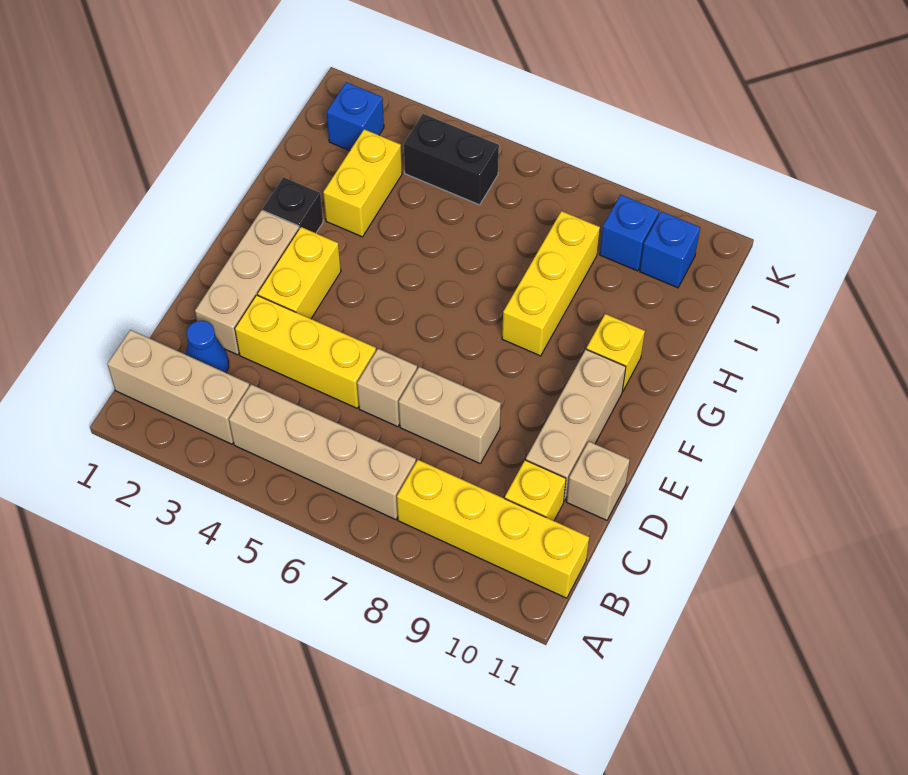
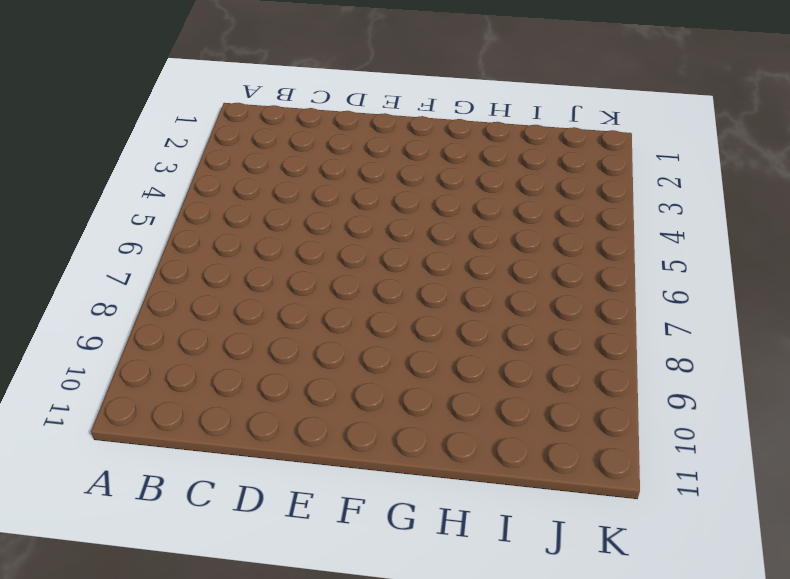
none -> tan 1x3 brick [107,330,250,444]
none -> tan 1x4 brick [229,384,416,520]
none -> yellow 1x4 brick [397,460,589,598]

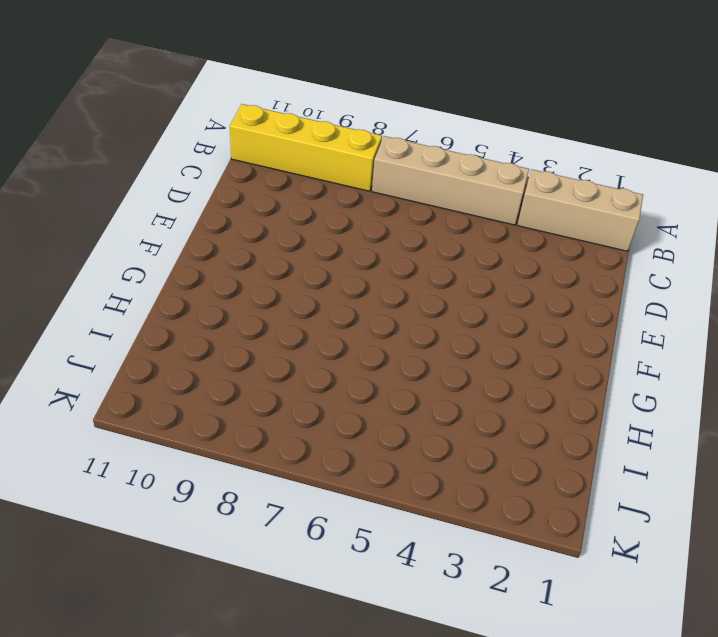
none -> blue 1x1 cone [186,321,229,373]
none -> yellow 1x1 brick [505,460,566,521]
none -> tan 1x3 brick [195,210,299,355]

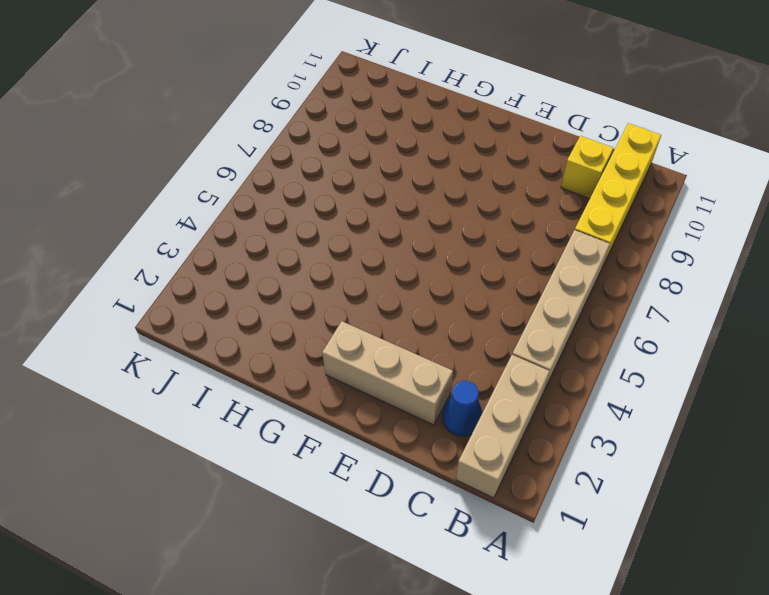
none -> yellow 1x3 brick [235,295,376,408]
none -> tan 1x1 brick [357,349,417,427]
none -> tan 1x2 brick [399,367,501,463]

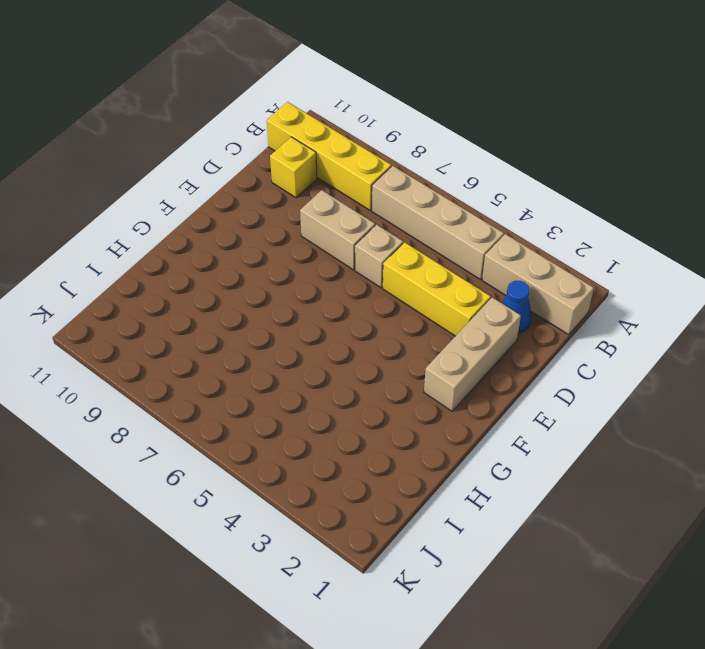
none -> tan 1x3 brick [526,349,626,501]
none -> tan 1x1 brick [567,442,630,520]
none -> yellow 1x2 brick [258,227,341,319]

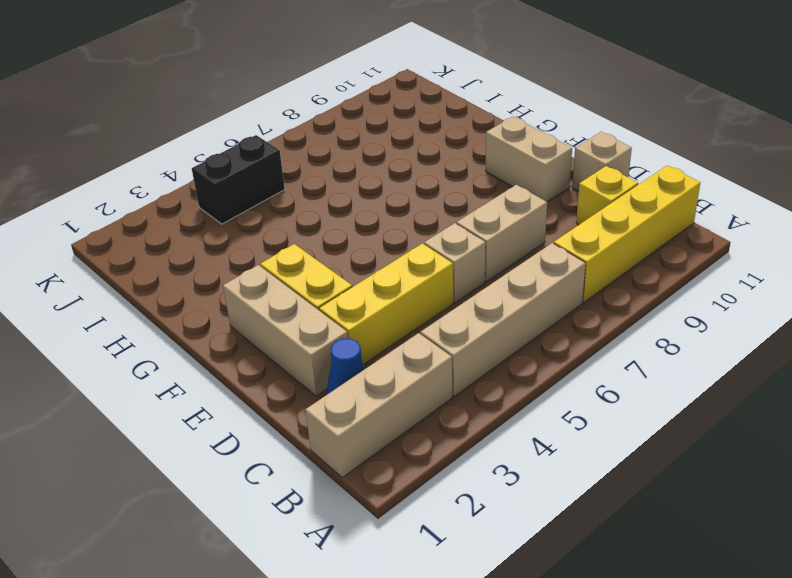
tan 1x2 brick [486,117,572,202] -> tan 1x3 brick [526,349,626,501]
none -> black 1x1 brick [263,177,323,233]
none -> yellow 1x3 brick [502,211,600,356]
none -> yellow 1x1 brick [587,314,645,391]

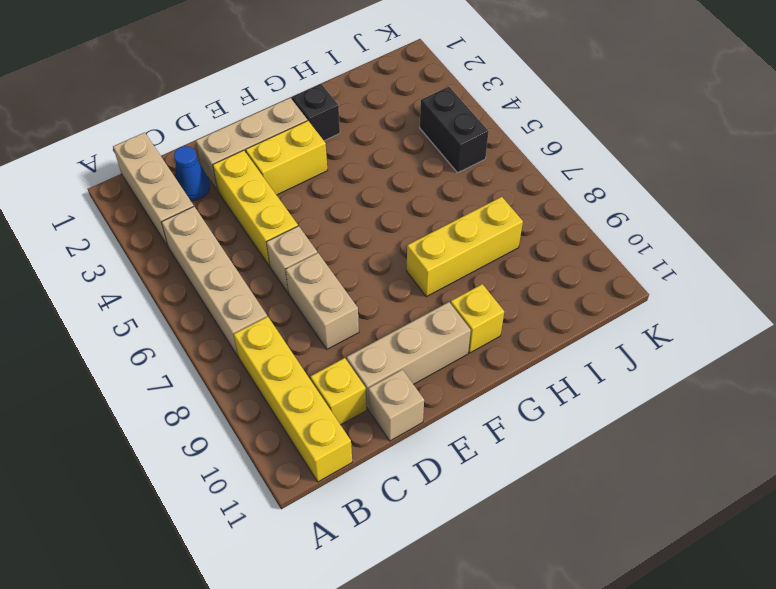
none -> yellow 1x2 brick [323,129,402,237]
none -> blue 1x1 brick [327,82,384,151]
none -> blue 1x1 brick [600,195,659,271]

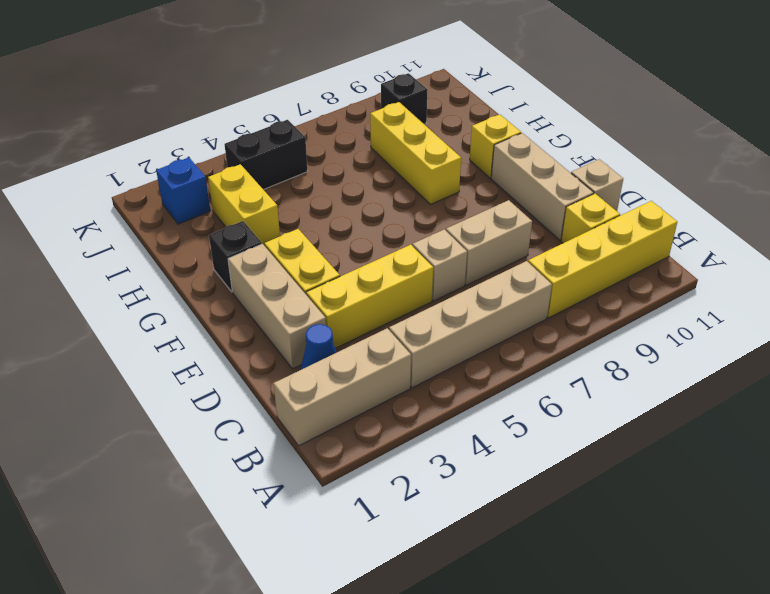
black 1x1 brick [381,73,427,124] -> blue 1x1 brick [600,195,659,271]
none -> blue 1x1 brick [640,211,700,288]

